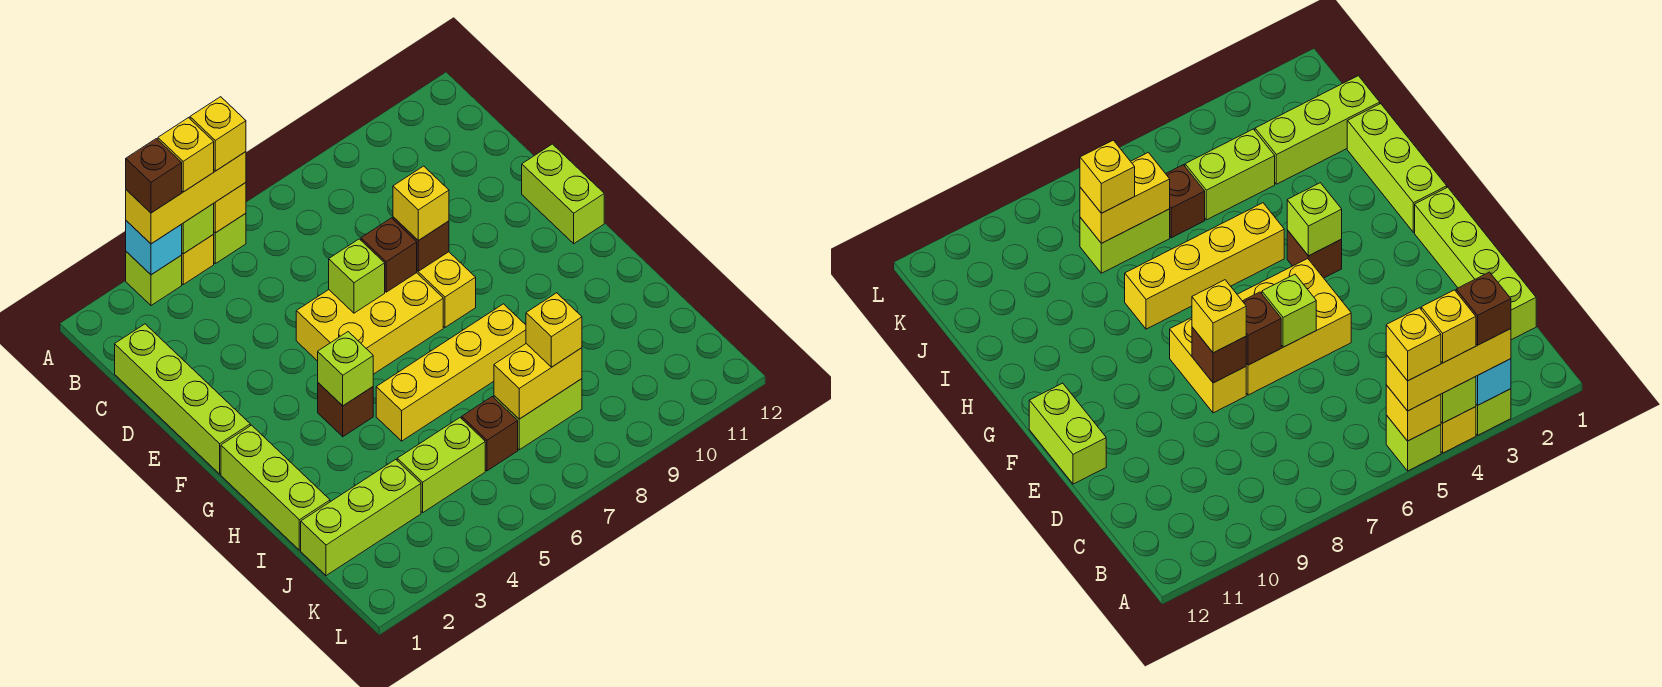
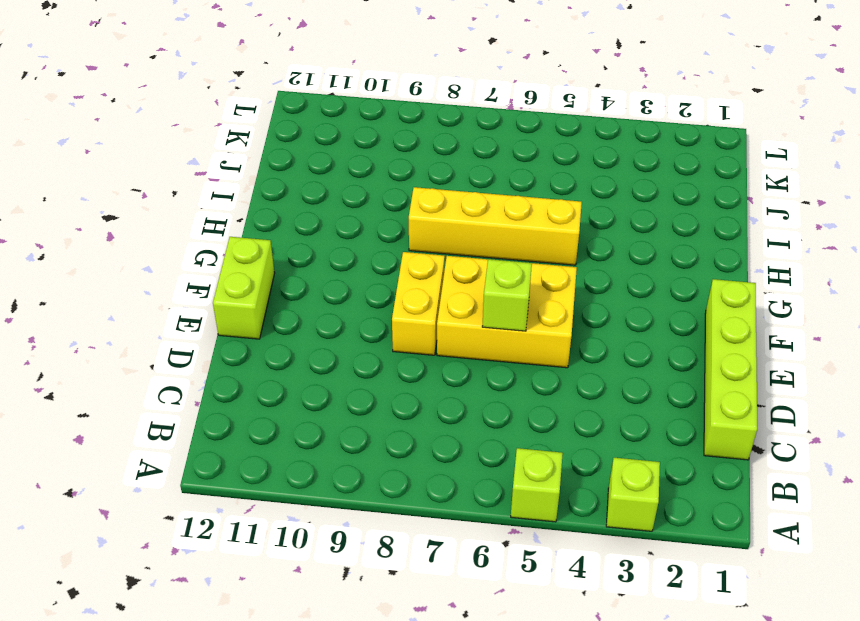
none -> yellow 1x1 brick [182,235,214,284]
none -> lime 1x3 brick [221,425,330,550]
none -> brown 1x1 brick [318,383,373,437]

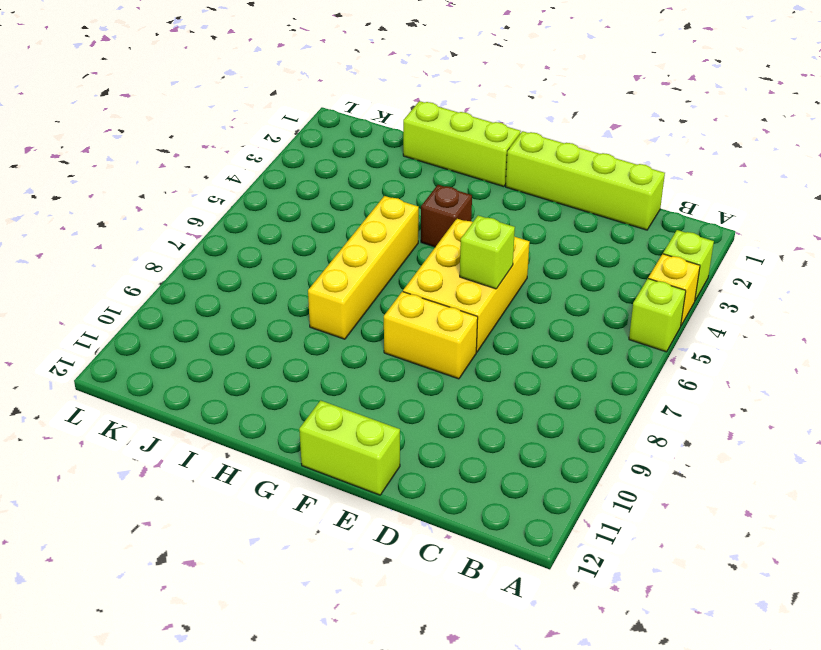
none -> lime 1x3 brick [301,459,421,576]
none -> lime 1x2 brick [397,418,485,512]
none -> brown 1x1 brick [462,397,518,471]

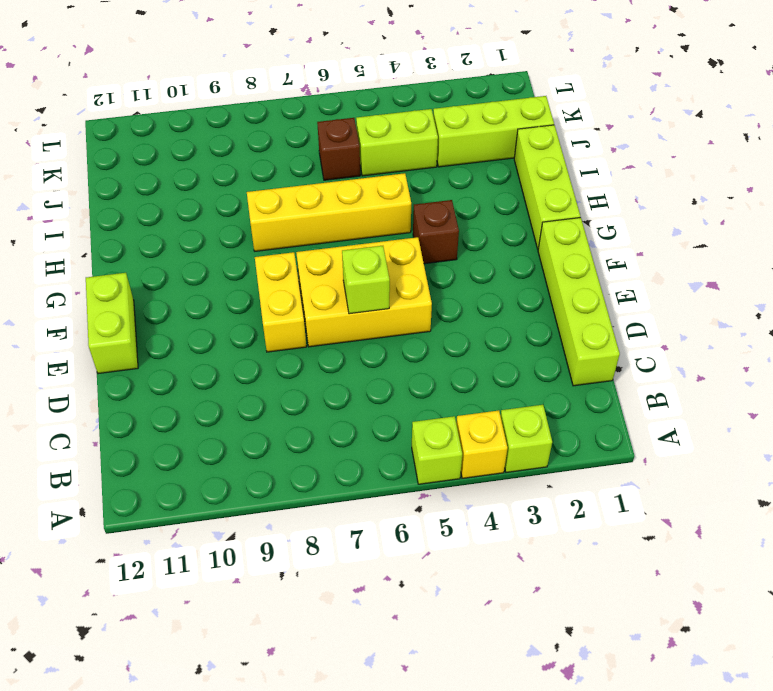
none -> lime 1x2 brick [494,379,582,450]
none -> cyan 1x1 brick [126,221,182,275]
none -> lime 1x1 brick [181,204,214,254]

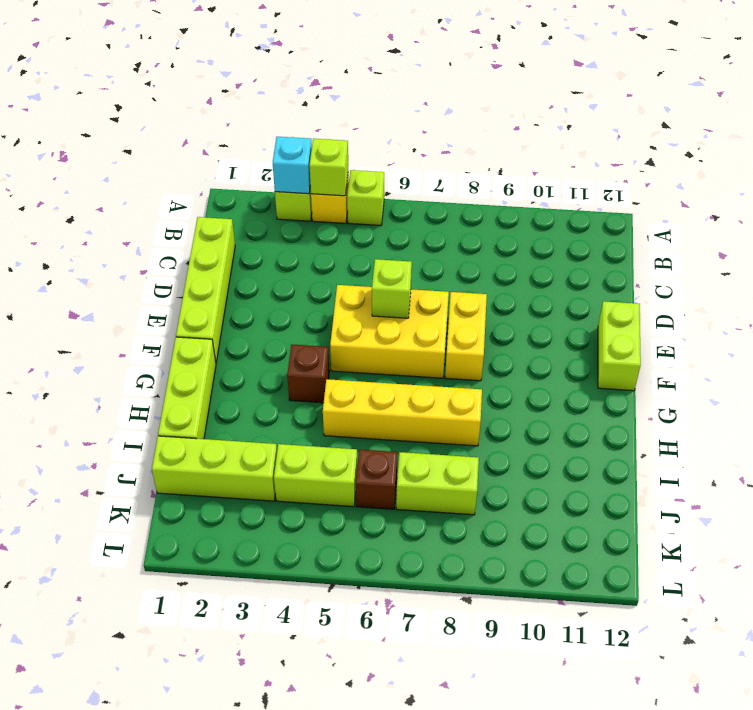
none -> yellow 1x1 brick [213,183,246,233]
none -> brown 1x1 brick [361,218,417,292]
none -> brown 1x1 brick [393,217,449,271]

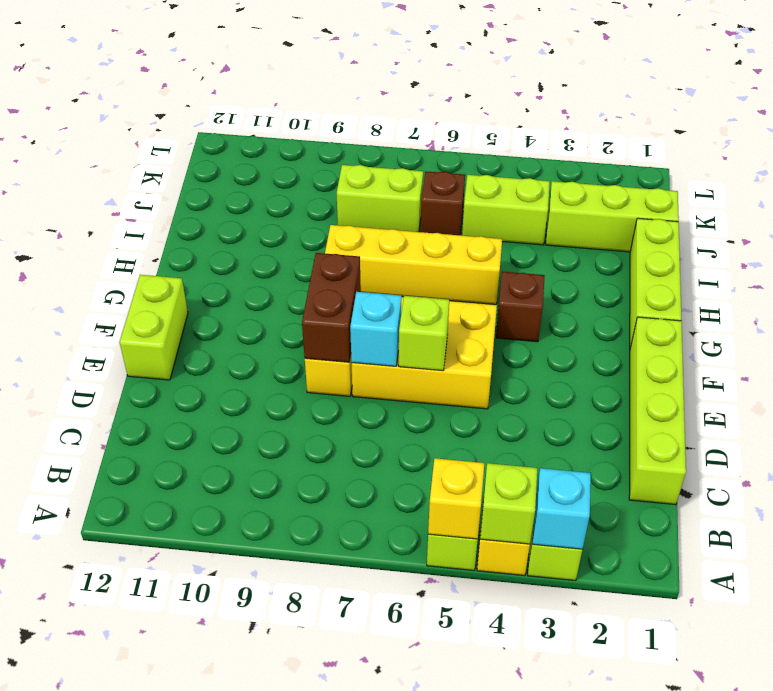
cyan 1x1 brick [350,292,402,366] -> brown 1x1 brick [361,218,417,292]
brown 1x2 brick [302,253,361,362] -> brown 1x1 brick [393,217,449,271]
none -> lime 1x1 brick [318,332,373,406]
none -> yellow 1x2 brick [494,344,582,419]
none -> yellow 1x3 brick [126,152,246,244]

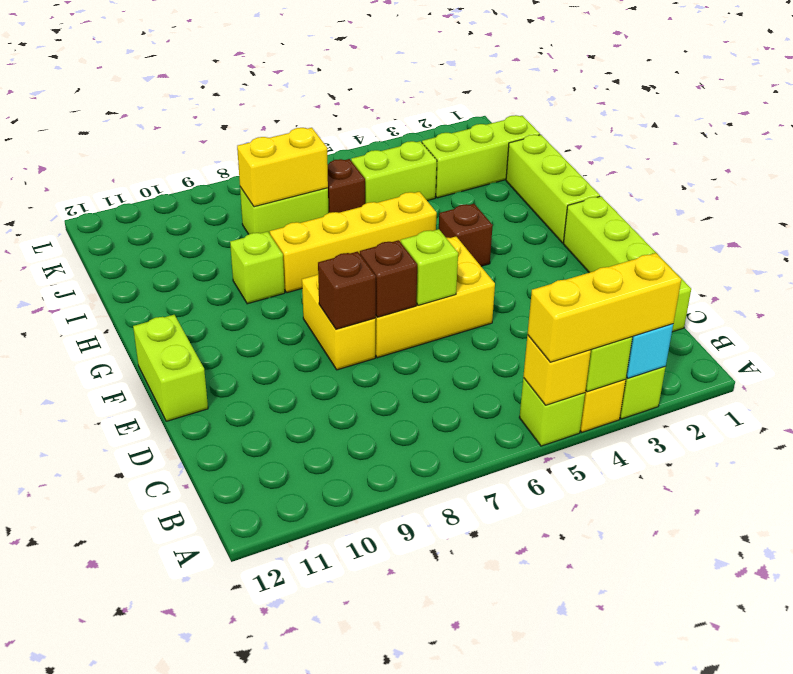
lime 1x1 brick [230,232,285,304] -> lime 1x1 brick moved to [318,332,373,406]
none -> yellow 1x1 brick [393,166,449,241]
none -> yellow 1x1 brick [526,293,582,367]
none -> brown 1x1 brick [126,139,182,213]

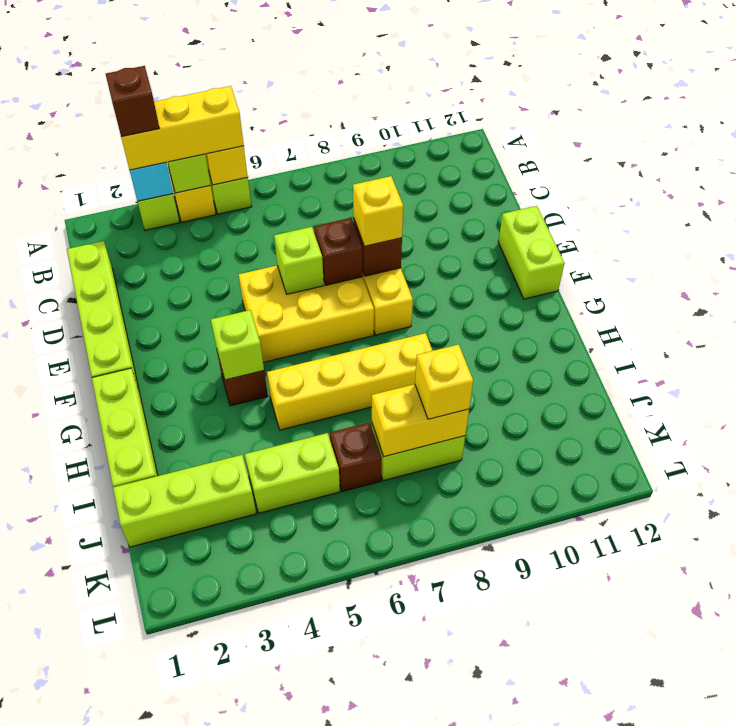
none -> yellow 1x1 brick [158,118,214,192]
none -> yellow 1x1 brick [190,97,246,171]

